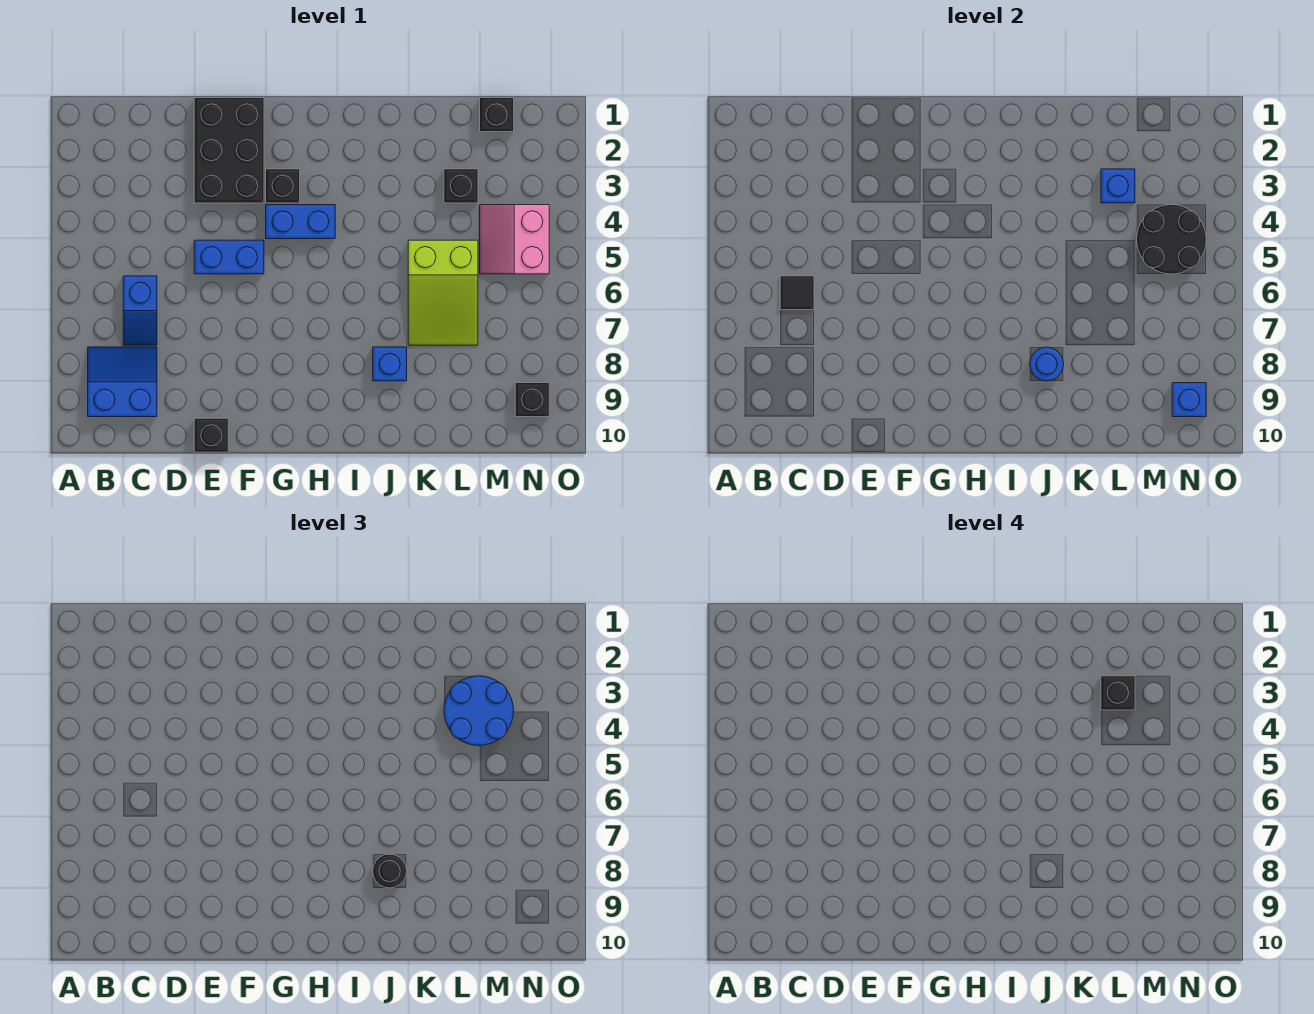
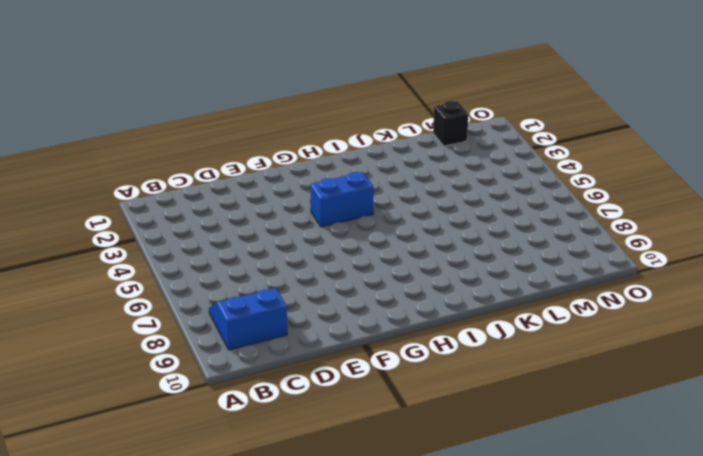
none -> blue 1x2 slope [123,276,157,345]
none -> black 2x3 brick [194,98,264,203]
none -> blue 1x2 brick [194,240,264,274]

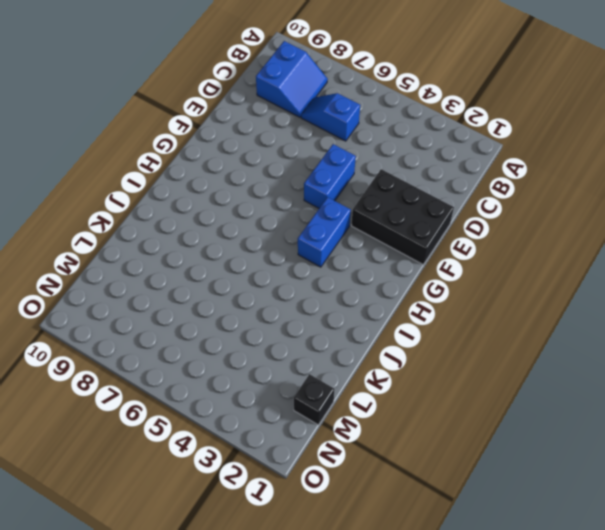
none -> black 1x1 brick [194,418,228,452]
none -> black 1x1 brick [266,169,300,203]
none -> blue 1x1 brick [373,347,407,381]

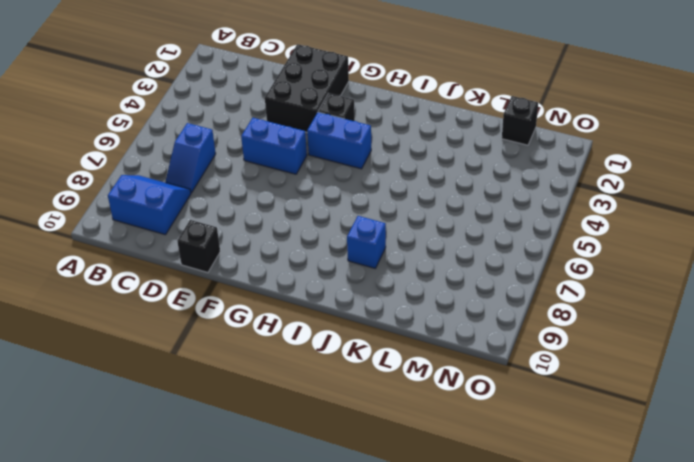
none -> lime 2x3 slope [408,240,478,345]
none -> black 1x1 brick [444,169,478,203]
none -> pink 2x2 slope [480,205,549,274]

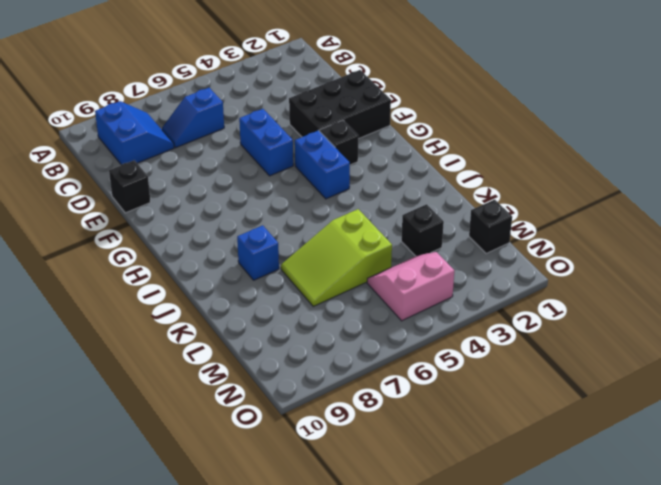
none -> black 1x1 brick [515,383,549,417]
none -> black 1x1 tile [780,276,814,310]
none -> blue 1x1 round brick [1030,347,1064,381]

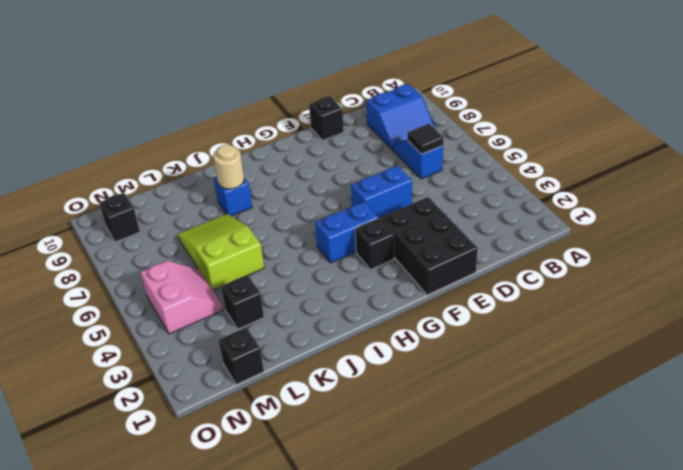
tan 1x1 round brick [213,145,244,189] -> blue 1x1 round brick [1030,347,1064,381]
none -> blue 1x1 brick [1101,169,1135,203]
none -> black 2x2 round brick [1137,205,1206,274]
none -> blue 1x1 brick [1172,383,1206,417]

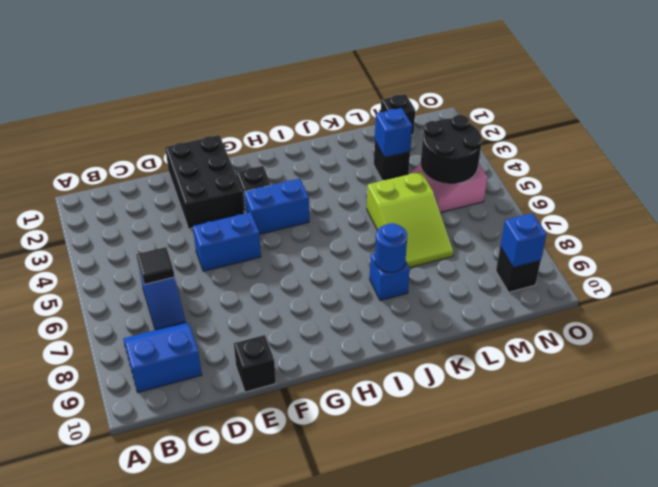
none -> black 1x1 round brick [373,854,407,888]
none -> blue 2x2 round brick [444,676,514,745]
none -> black 1x1 brick [1101,676,1135,710]

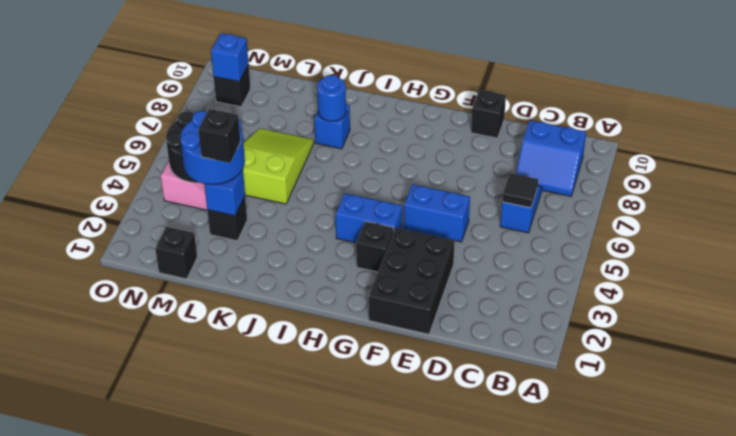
none -> black 1x1 round brick [373,854,407,888]

